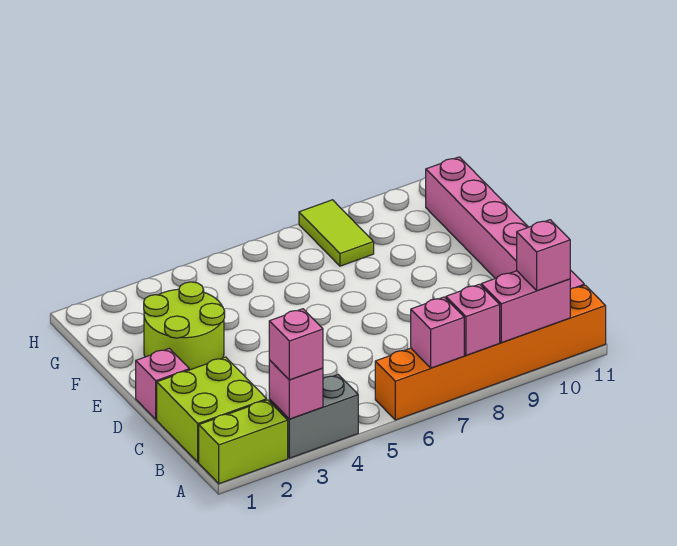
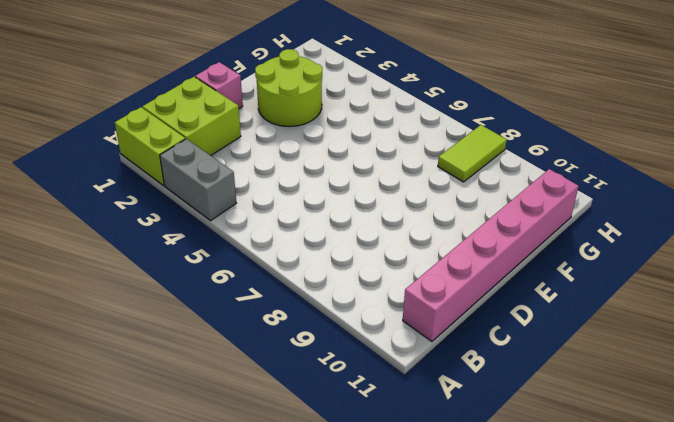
none -> orange 1x6 brick [375,285,606,420]
none -> pink 1x1 brick [269,360,323,419]
none -> pink 1x1 brick [411,297,464,368]

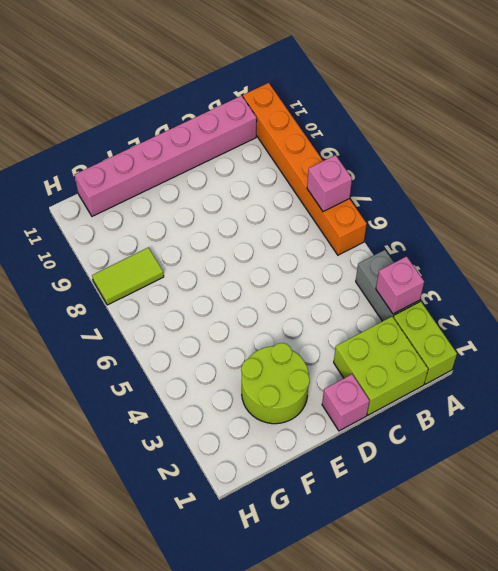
none -> pink 1x1 brick [446,284,500,355]
none -> pink 1x2 brick [481,271,570,343]
none -> pink 1x1 brick [269,309,323,380]

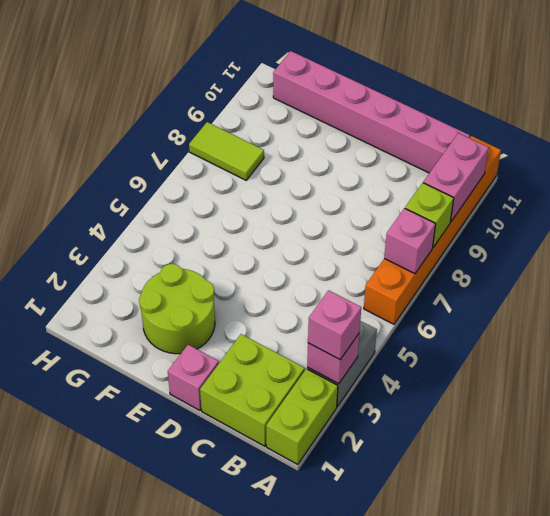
lime 1x1 brick [405,183,454,247] -> pink 1x1 brick [446,284,500,355]
none -> pink 1x1 brick [517,220,570,291]

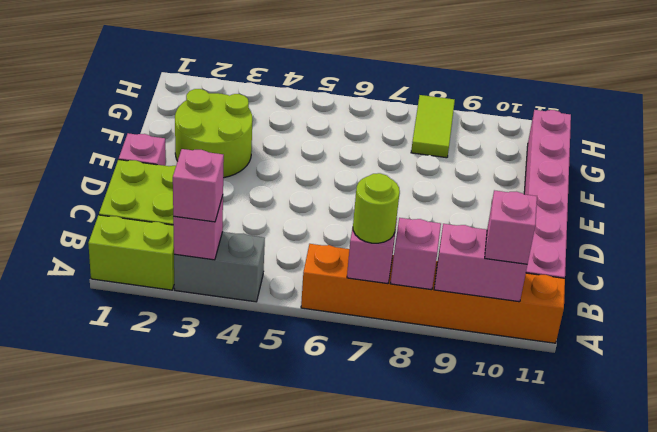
lime 1x1 round brick [353,173,400,243] -> none

